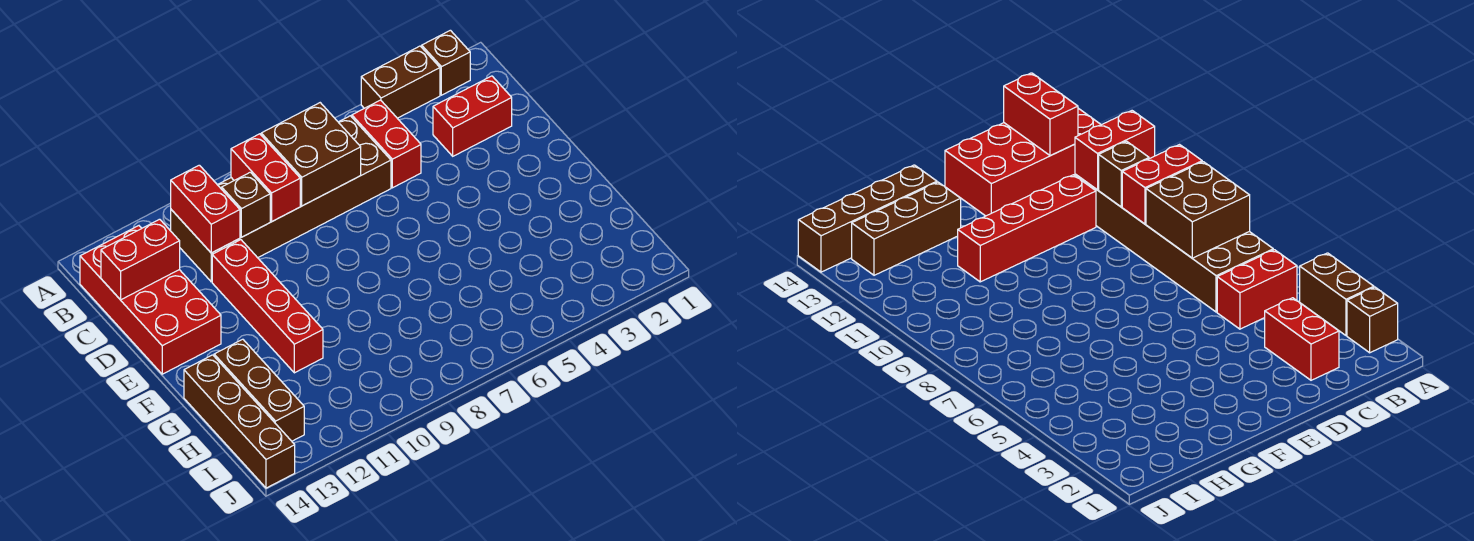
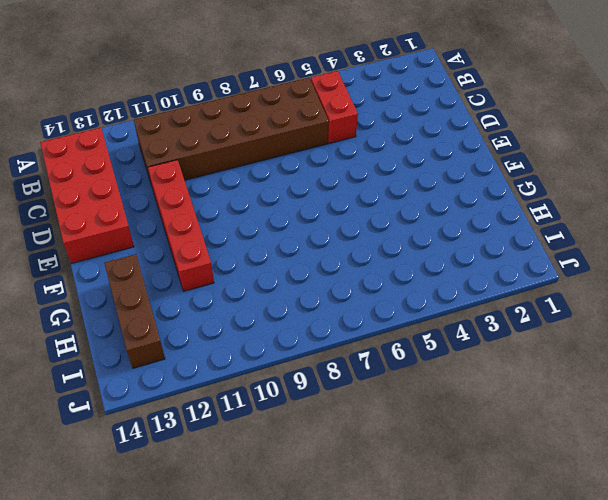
none -> brown 1x1 brick [422,30,470,95]
none -> brown 1x2 brick [361,46,440,118]
none -> red 1x2 brick [433,76,512,156]

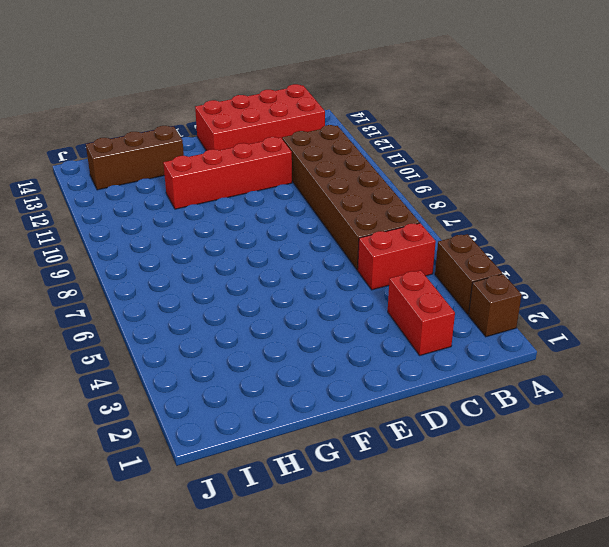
none -> brown 1x4 brick [184,355,295,488]
none -> brown 2x2 brick [261,103,361,206]
none -> red 1x2 brick [231,134,300,221]

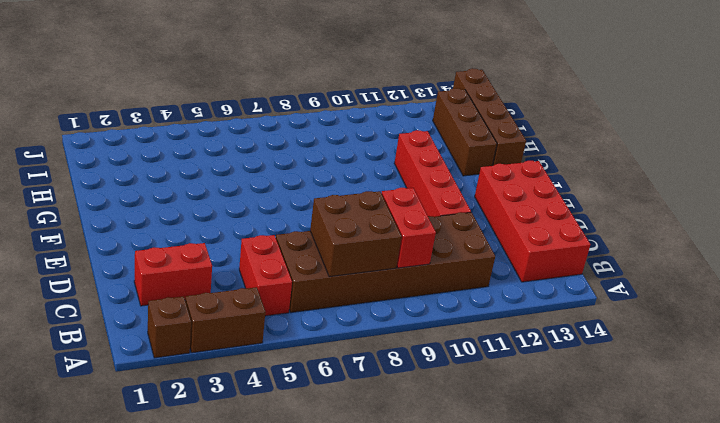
none -> red 1x2 brick [171,165,240,253]
none -> brown 1x1 brick [222,172,270,237]
none -> red 1x2 brick [101,219,180,300]

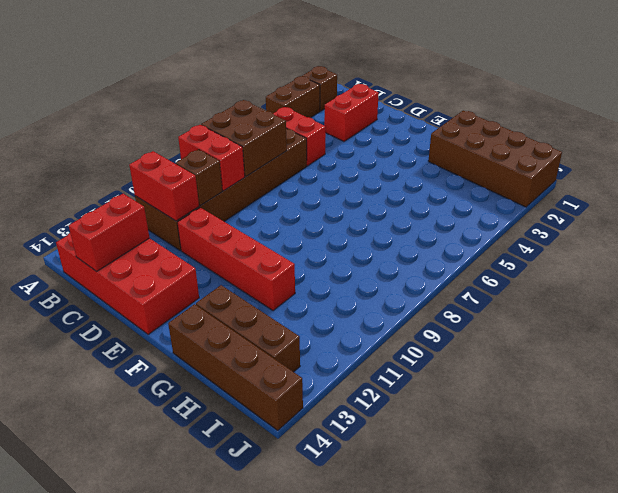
brown 2x4 brick [428,111,562,207] -> none

